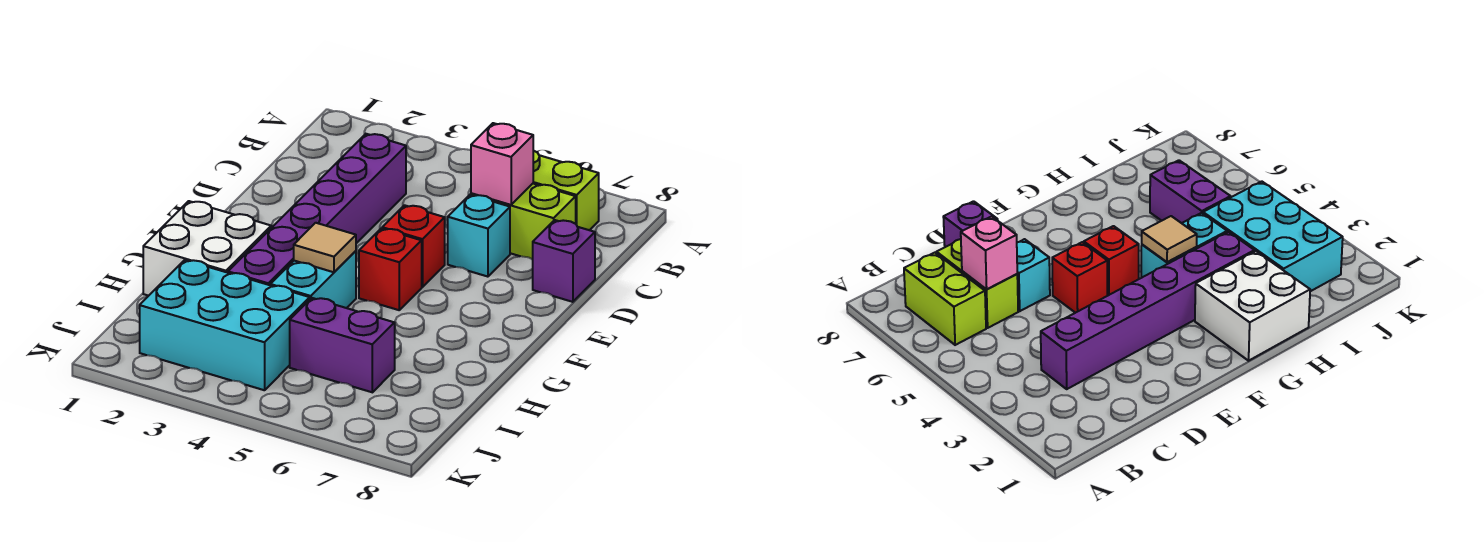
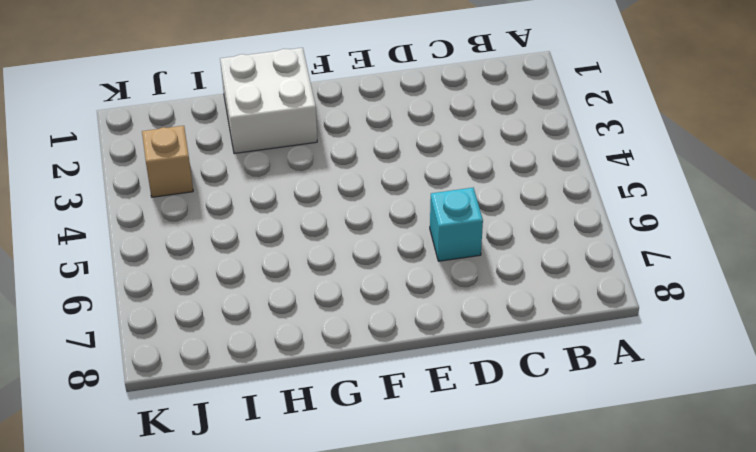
tan 1x1 brick [142,126,193,197] -> cyan 2x3 brick [140,260,310,390]
none -> lime 1x2 brick [533,151,599,230]
none -> purple 1x6 brick [228,134,406,285]
none -> lime 1x2 brick [471,184,576,260]

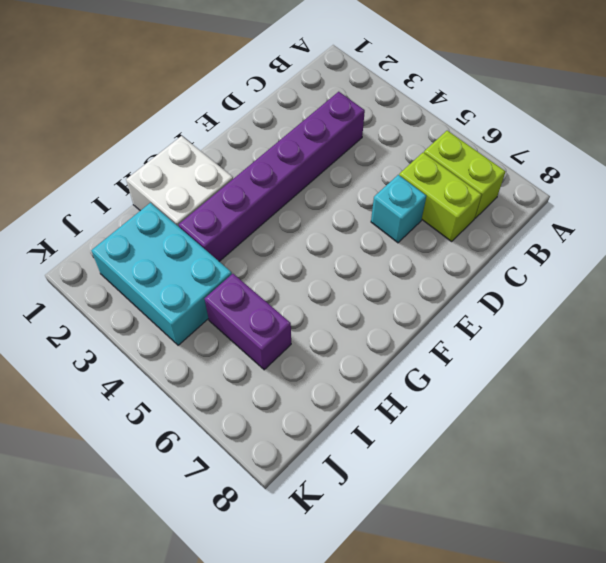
none -> purple 1x1 brick [533,220,595,302]
none -> red 1x1 brick [382,205,445,287]
none -> red 1x1 brick [359,228,422,310]

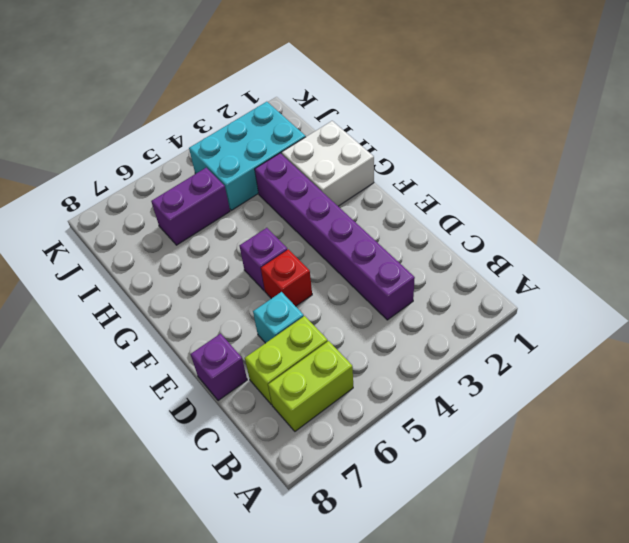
purple 1x1 brick [239,228,287,291] -> red 1x1 brick [359,228,422,310]
none -> cyan 1x2 brick [271,251,356,308]
none -> pink 1x1 brick [471,123,533,205]
none -> tan 1x1 tile [294,223,356,272]

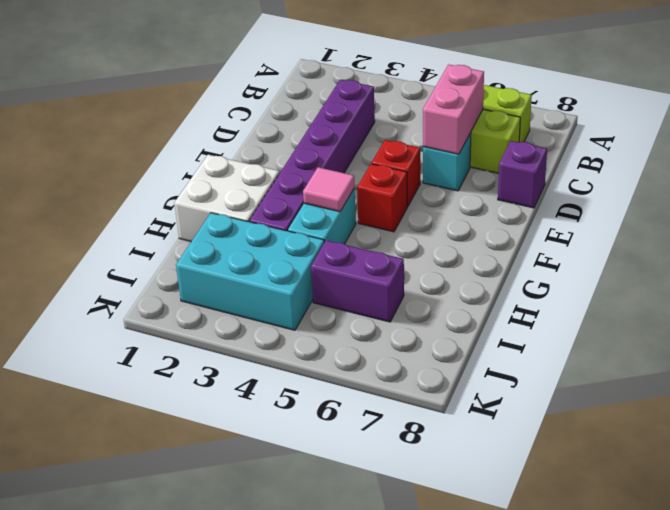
pink 1x2 brick [423,64,484,154] -> pink 1x1 brick [471,123,533,205]
pink 1x1 tile [303,167,355,212] -> tan 1x1 tile [294,223,356,272]

